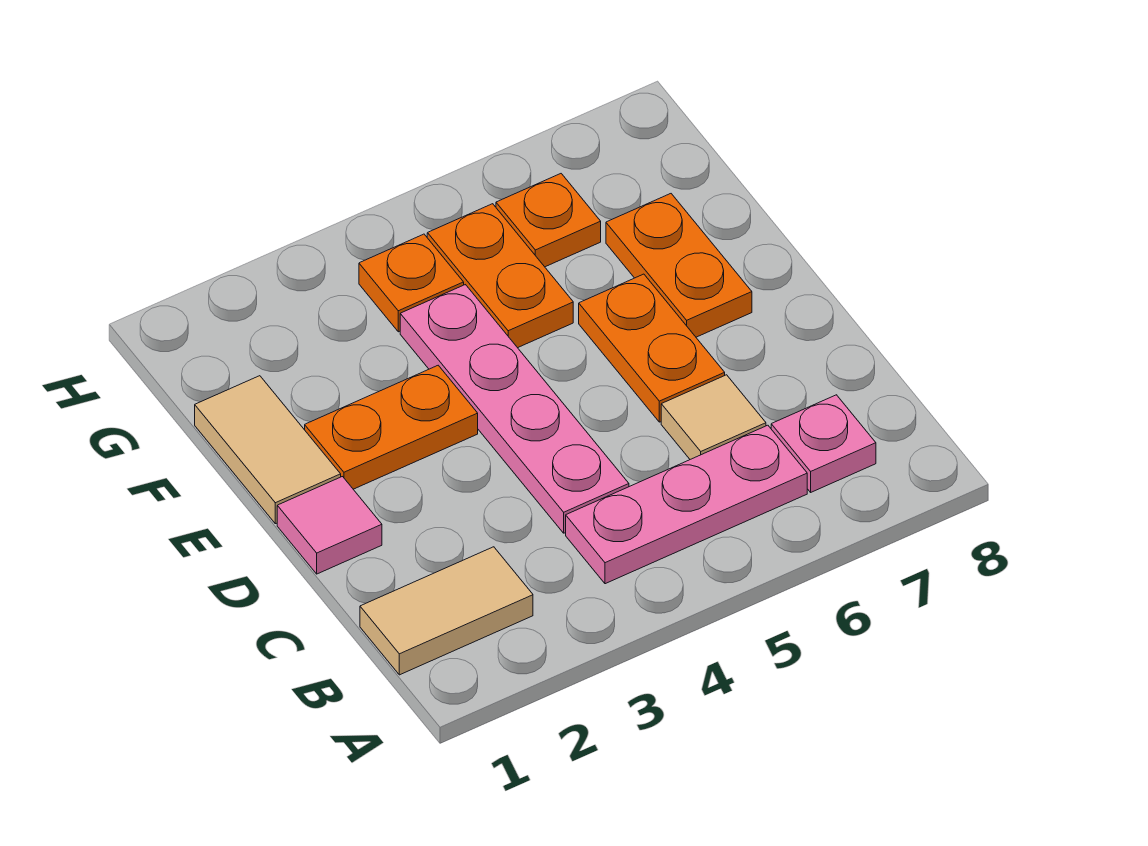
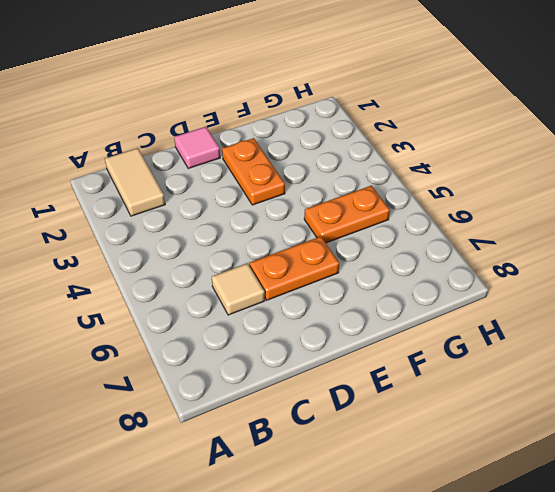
none -> pink 1x3 plate [566,425,807,584]
none -> pink 1x1 plate [771,395,876,492]
none -> pink 1x4 plate [400,285,629,533]

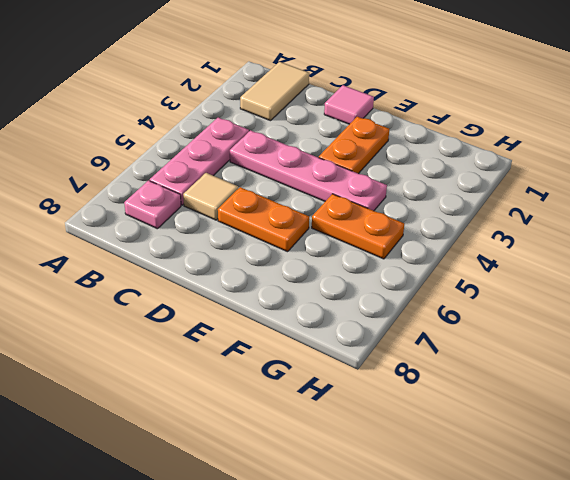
none -> tan 1x2 tile [195,376,341,524]
none -> orange 1x2 plate [606,194,752,337]
none -> orange 1x1 plate [359,234,464,332]

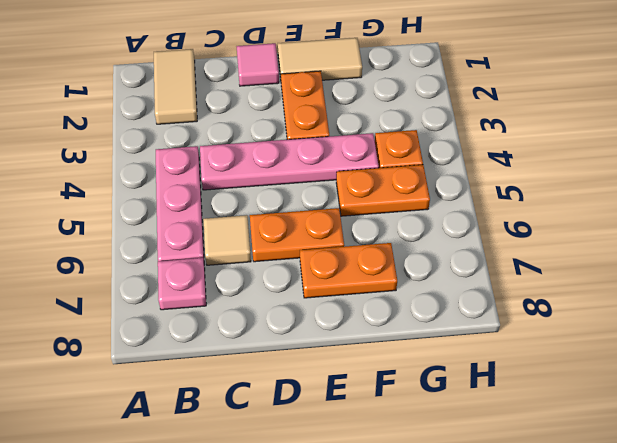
none -> orange 1x1 plate [496,174,601,267]

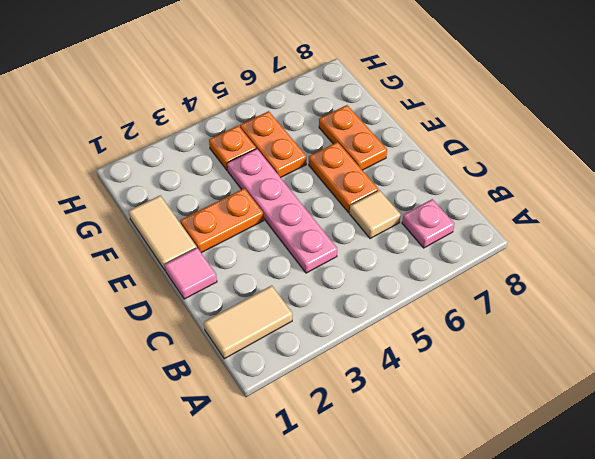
none -> pink 1x3 plate [566,425,807,584]
none -> orange 1x1 plate [496,174,601,267]

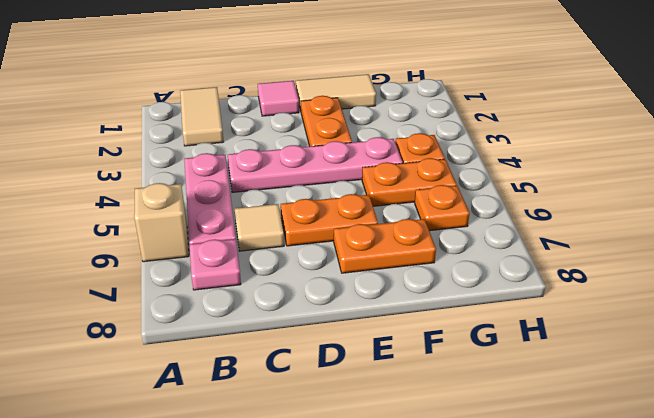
tan 1x1 brick [134,183,189,262] -> none

